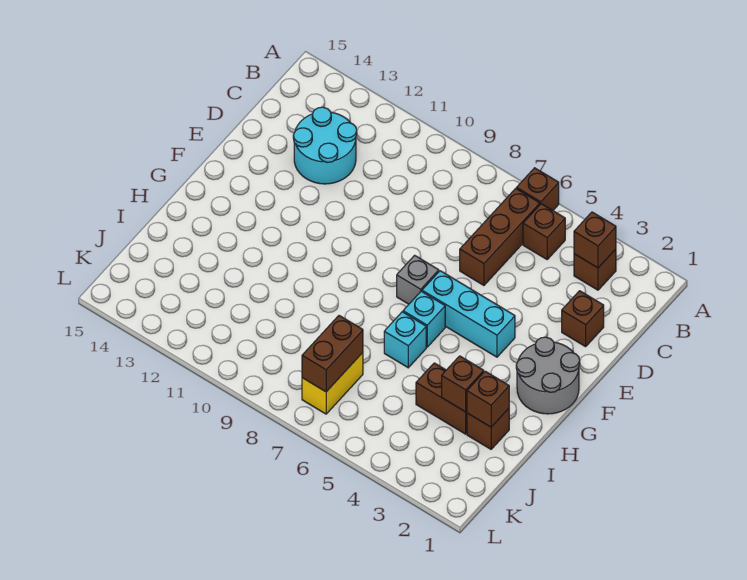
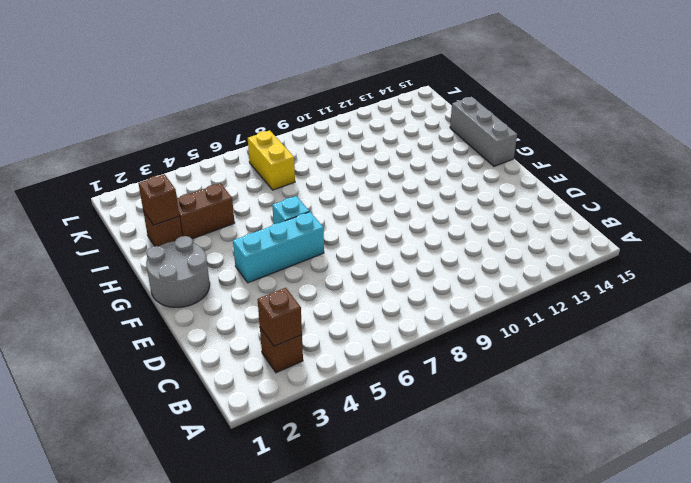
grey 1x3 brick [450,97,517,166] -> none
none -> brown 1x1 brick [517,168,559,210]
none -> brown 1x1 brick [523,204,565,259]
none -> brown 1x3 brick [460,188,540,285]

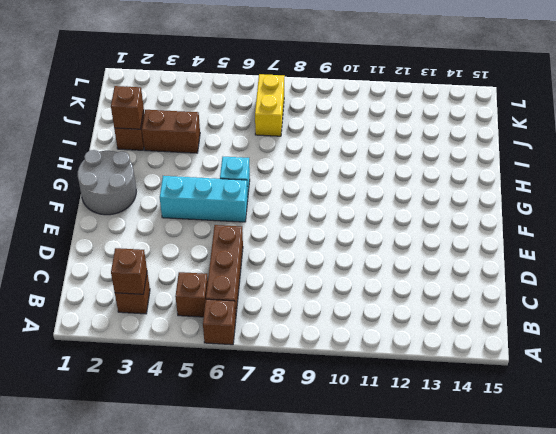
none -> cyan 2x2 round brick [293,107,357,184]
none -> brown 1x1 brick [562,291,604,347]
none -> grey 1x1 brick [397,255,439,304]

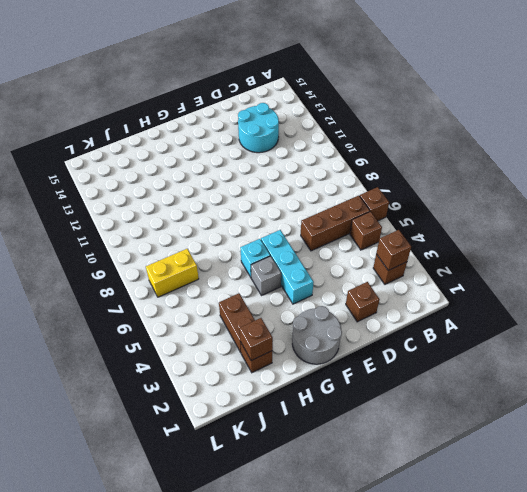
grey 1x1 brick [251,256,281,296] -> grey 1x1 brick moved to [397,255,439,304]
none -> cyan 1x1 brick [384,312,426,368]
none -> brown 1x1 brick [442,356,484,412]
none -> brown 1x2 brick [302,316,363,392]

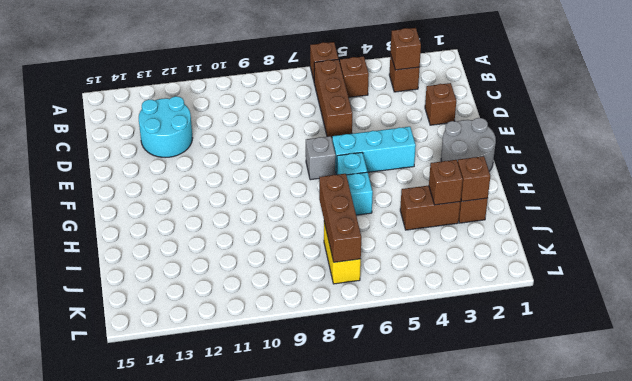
brown 1x3 brick [319,174,361,262] -> brown 1x2 brick [302,316,363,392]

